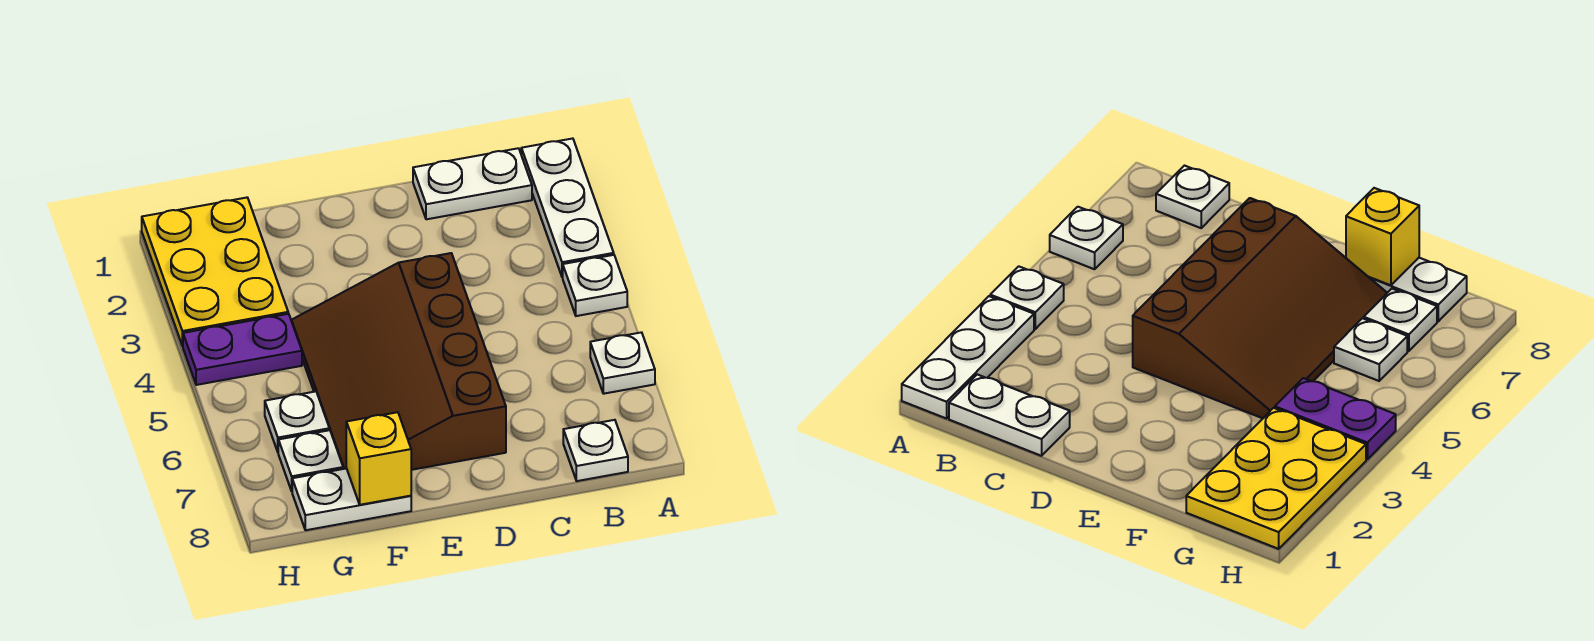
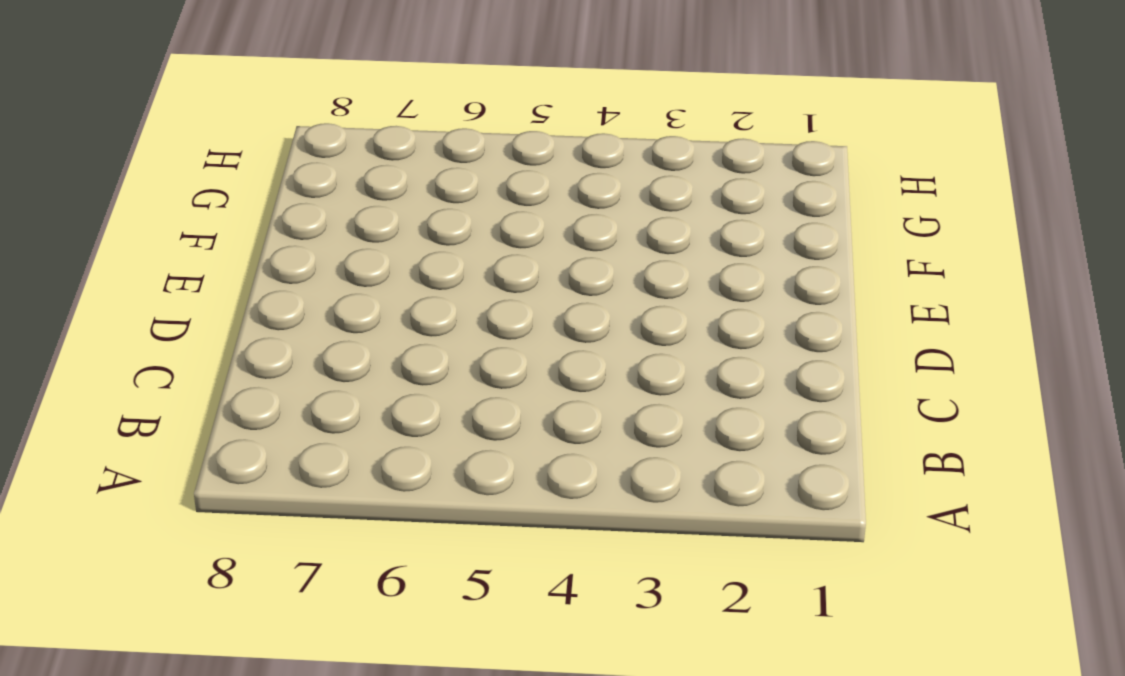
none -> white 1x3 plate [521,138,614,277]
none -> white 1x1 plate [563,255,627,316]
none -> white 1x1 plate [590,332,655,394]

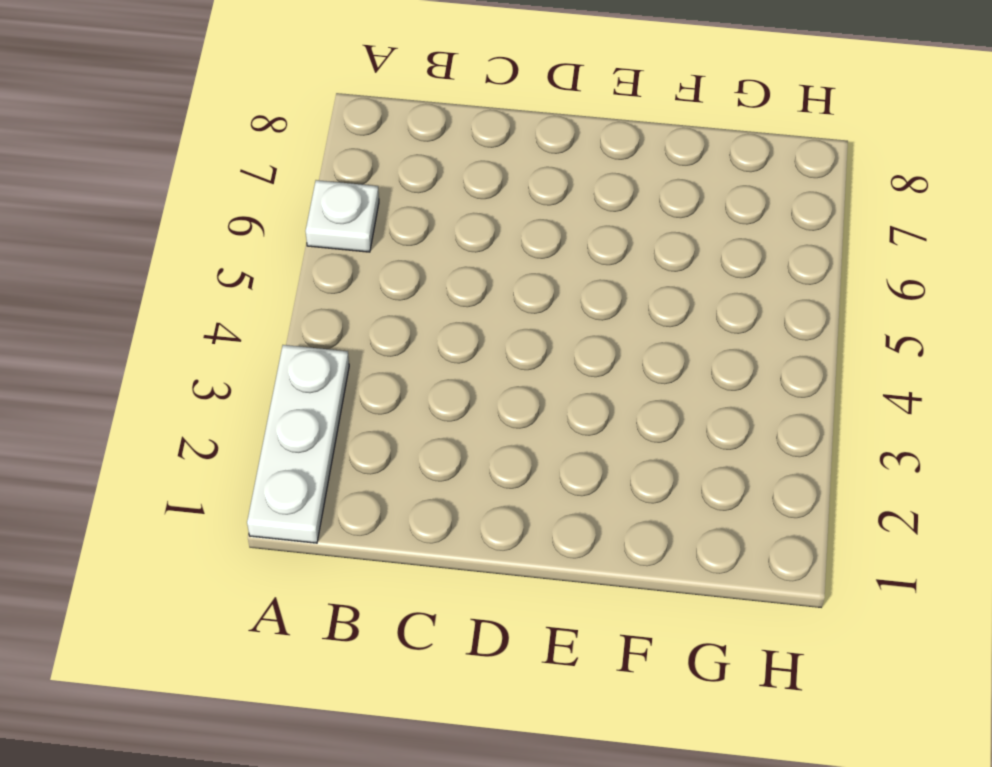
none -> white 1x1 plate [563,255,627,316]
none -> white 1x2 plate [413,148,532,219]
none -> white 1x1 plate [563,420,628,481]

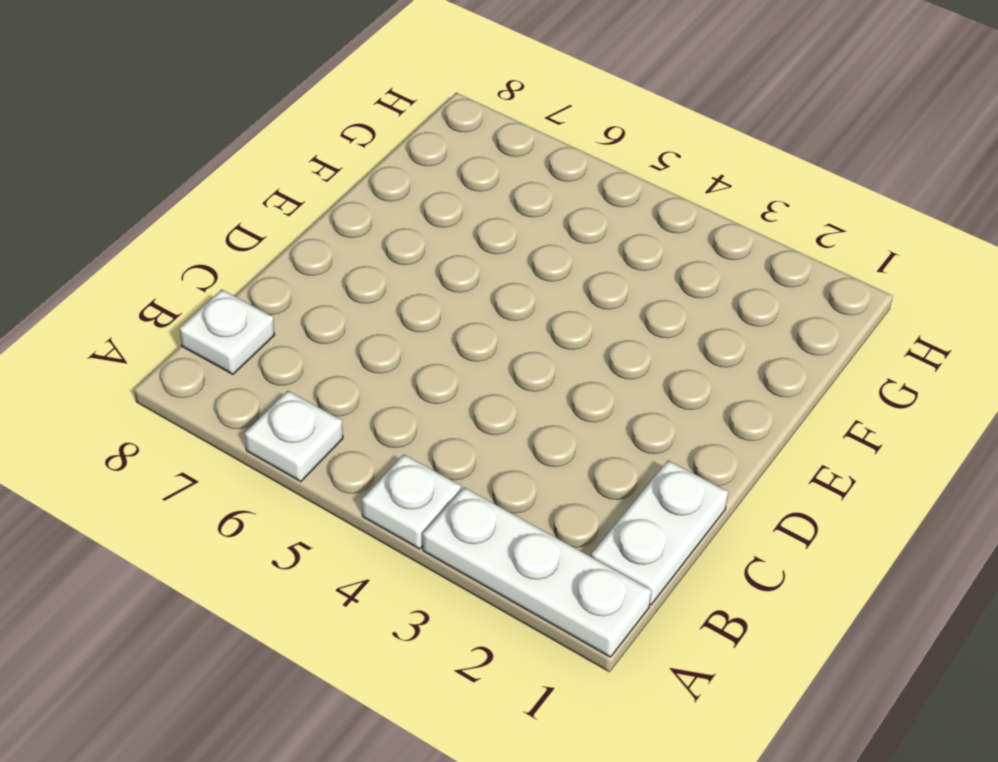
none -> brown 3x4 slope [291,253,506,470]
none -> white 1x2 plate [292,468,411,530]
none -> yellow 2x3 plate [142,198,288,346]

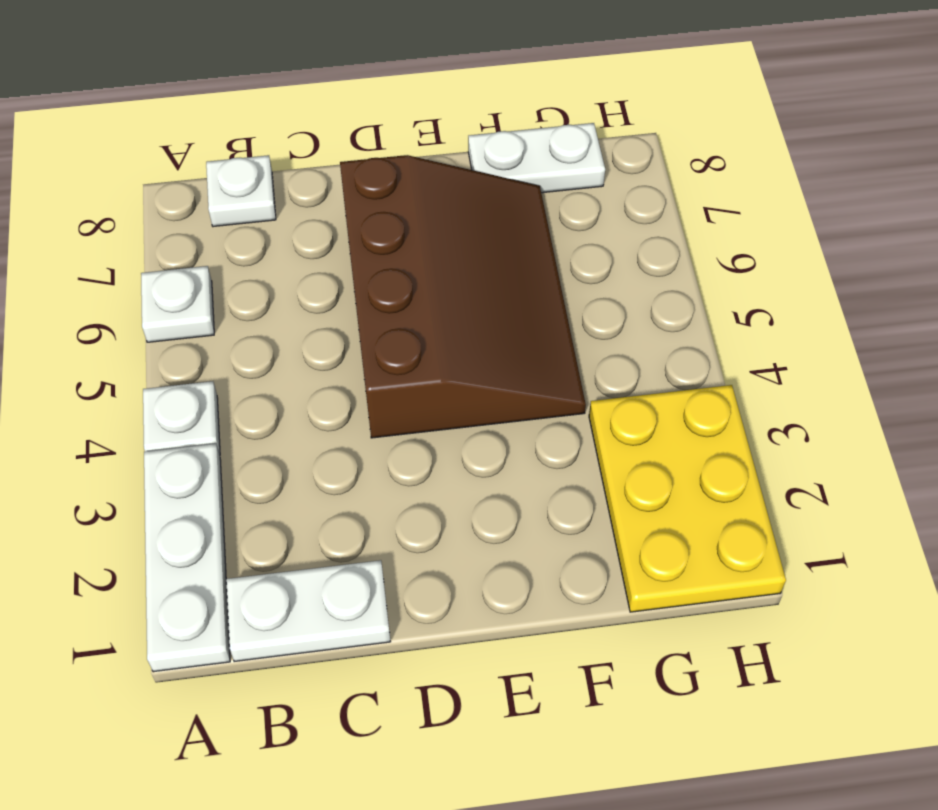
none -> purple 1x2 plate [183,314,302,385]
none -> white 1x1 plate [265,391,329,452]
none -> white 1x1 plate [278,430,343,491]

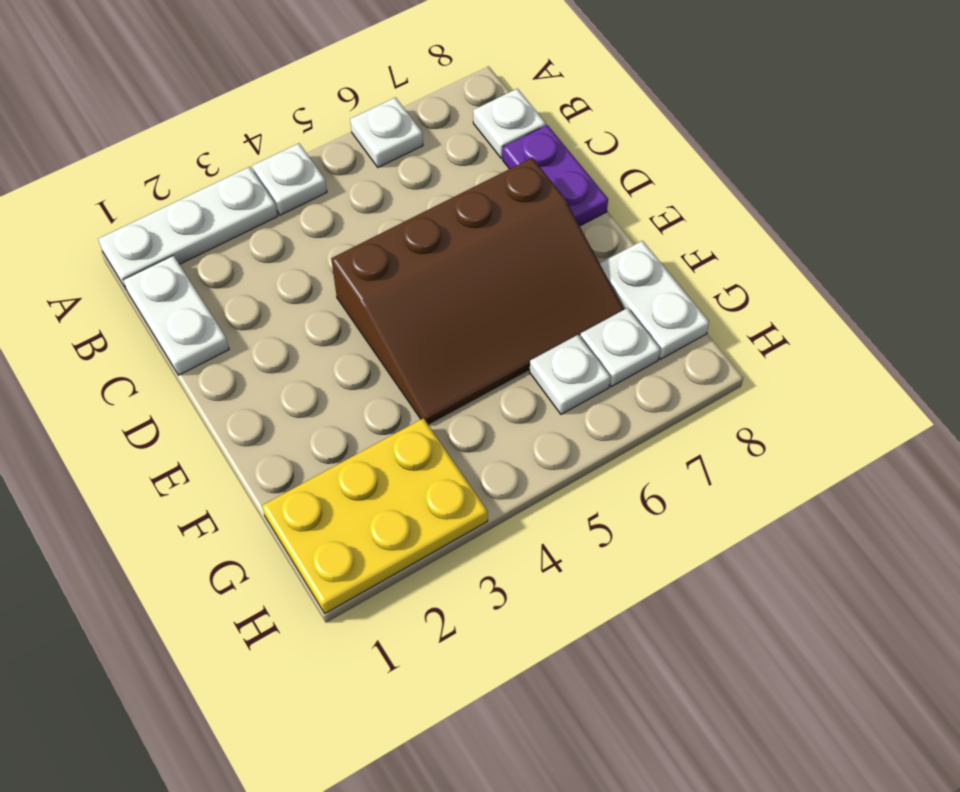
purple 1x2 plate [503,125,608,226] -> purple 1x2 plate moved to [183,314,302,385]
none -> yellow 1x1 brick [346,412,411,505]

